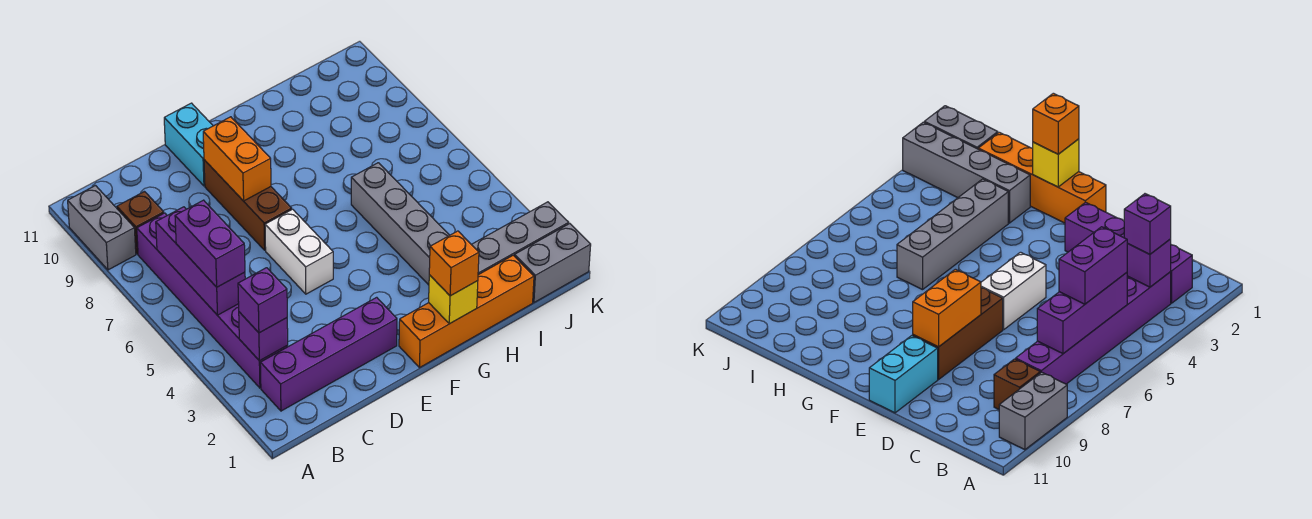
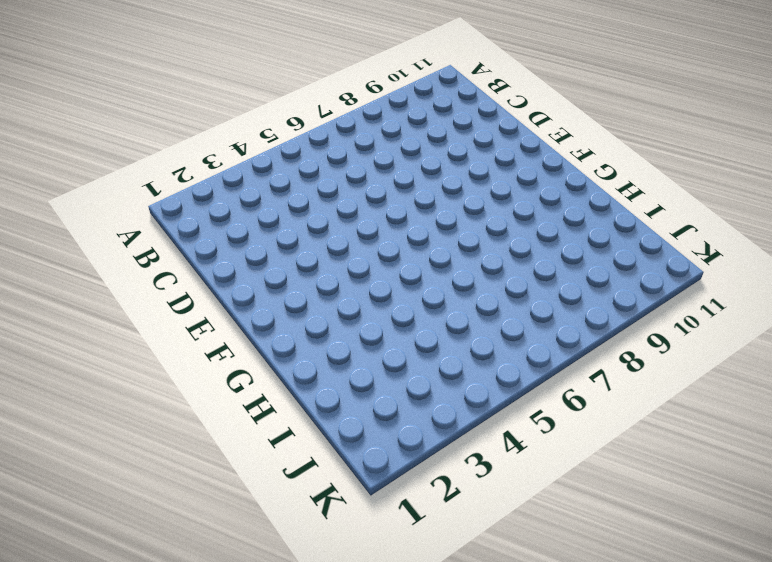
none -> grey 1x2 brick [68,186,136,270]
none -> purple 1x4 brick [260,297,397,411]
none -> purple 1x6 brick [137,213,288,388]

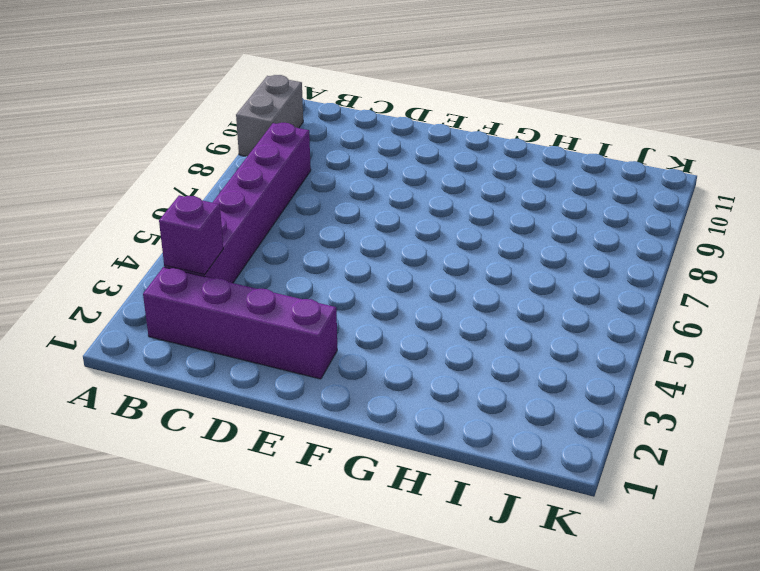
none -> brown 1x1 brick [117,192,164,254]
none -> white 1x2 brick [265,209,333,294]
none -> brown 1x3 brick [204,160,292,250]

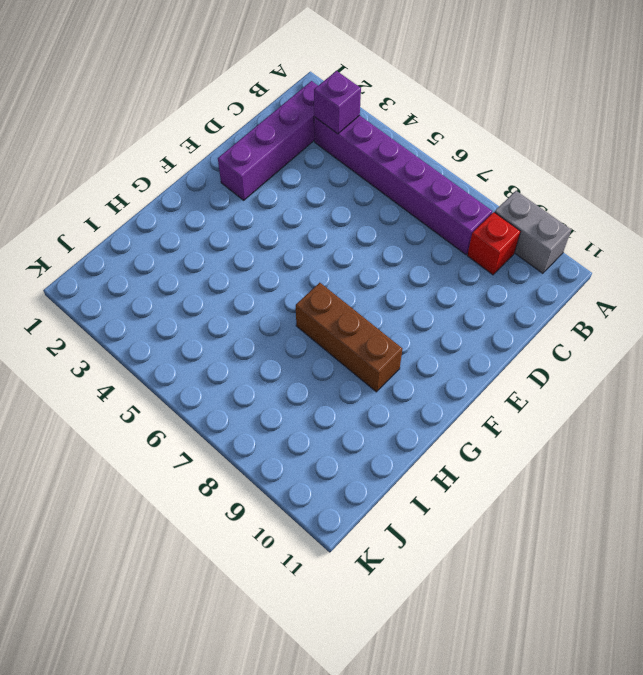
red 1x1 brick [467,212,521,275] -> brown 1x1 brick [117,192,164,254]
brown 1x3 brick [296,283,403,392] -> brown 1x3 brick moved to [204,160,292,250]
none -> white 1x2 brick [265,209,333,294]
none -> cyan 1x2 brick [164,103,213,186]
none -> orange 1x4 brick [399,255,534,368]

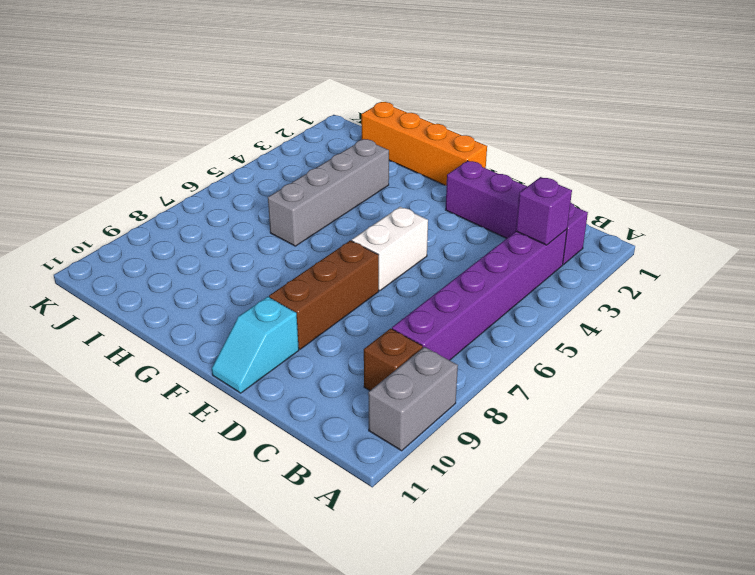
cyan 1x2 slope [212,297,299,393] -> cyan 1x2 brick [164,103,213,186]
none -> grey 1x4 brick [471,202,569,275]
none -> grey 1x2 brick [515,224,591,302]
none -> purple 1x3 brick [156,207,245,315]

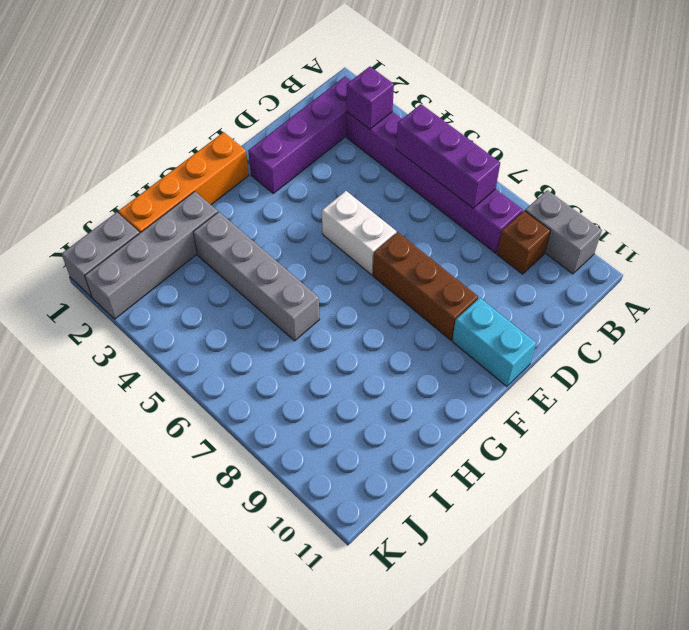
none -> orange 1x2 brick [203,117,271,201]
none -> yellow 1x1 brick [429,275,478,324]
none -> purple 1x1 brick [238,268,287,333]

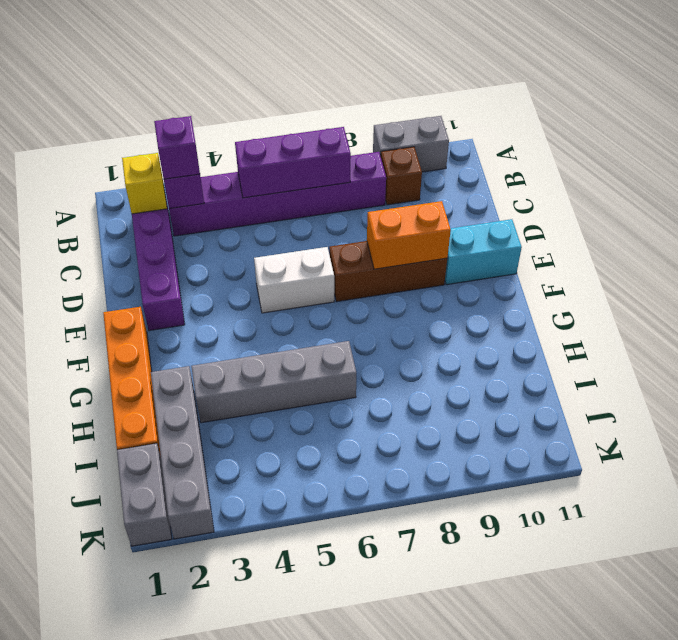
yellow 1x1 brick [122,153,167,214] -> yellow 1x1 brick moved to [429,275,478,324]
none -> purple 1x2 brick [175,200,245,287]
none -> orange 1x1 brick [429,231,479,296]

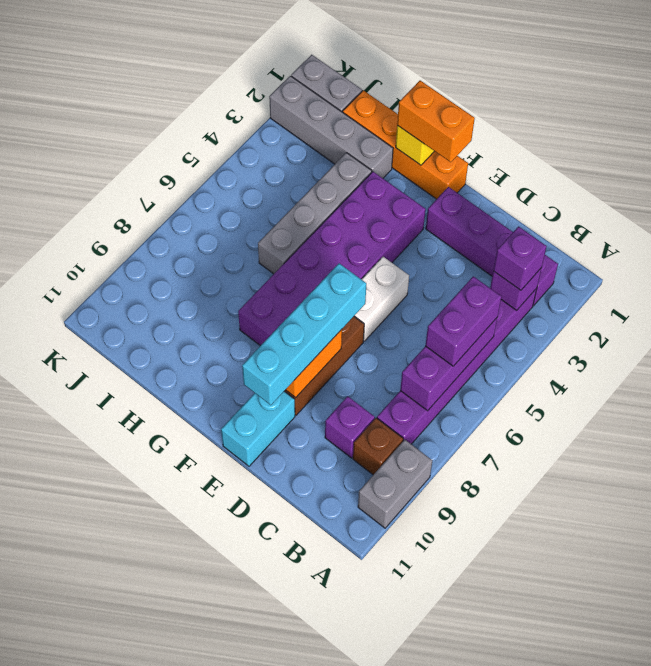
purple 1x1 brick [325,396,375,458] -> none
cyan 1x4 brick [242,263,366,405] -> none
orange 1x2 brick [397,81,475,162] -> orange 1x1 brick [429,231,479,296]
purple 2x6 brick [238,172,425,346] -> none

